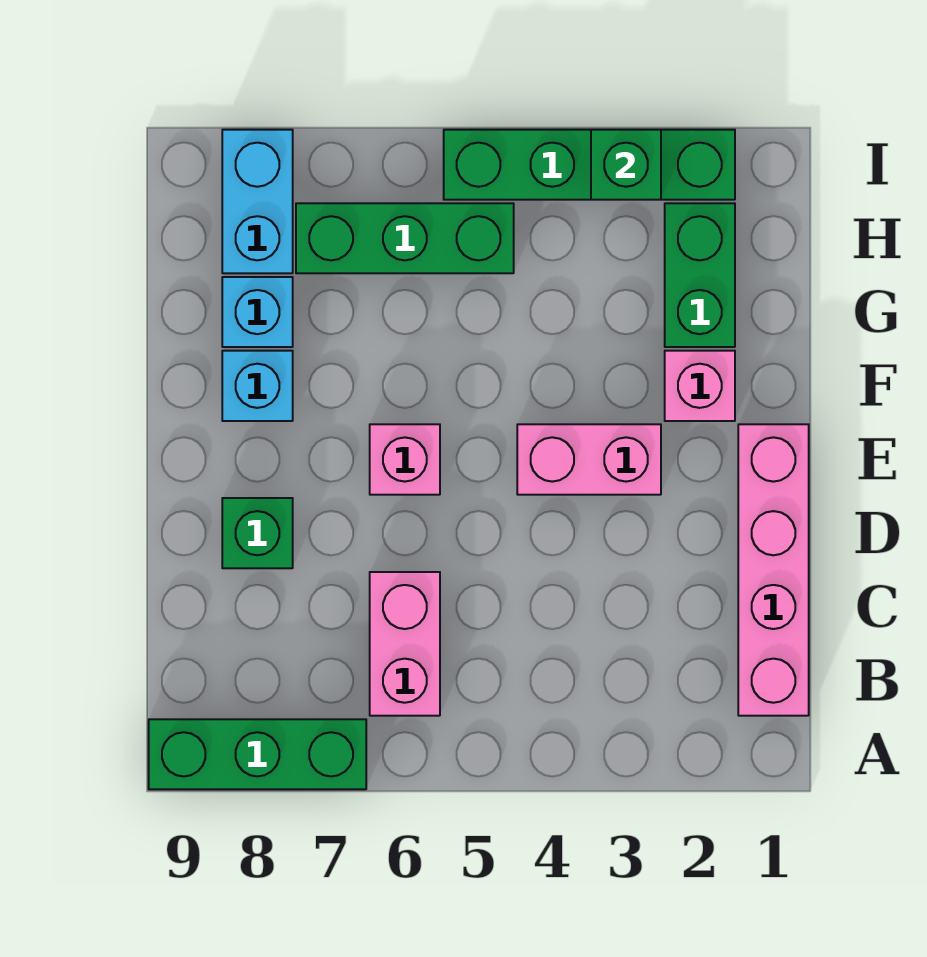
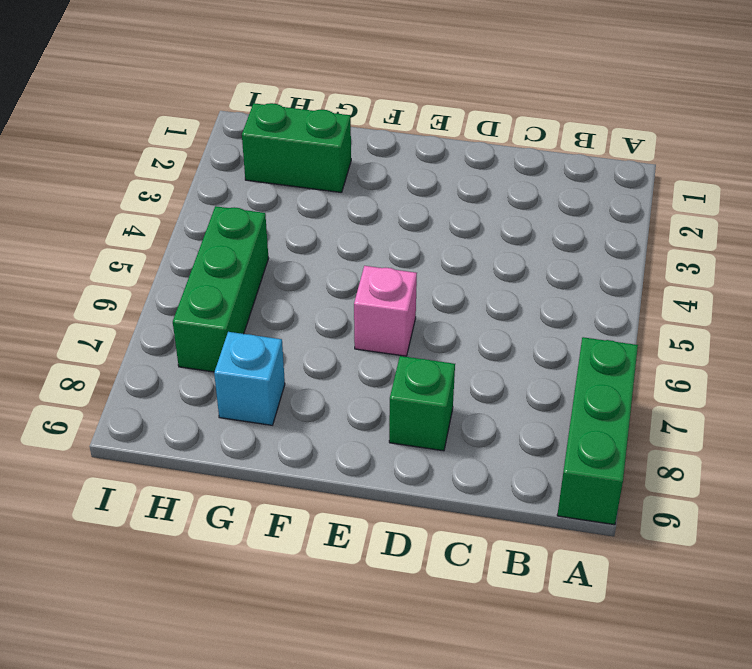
none -> pink 1x4 brick [738,424,809,716]
none -> pink 1x2 brick [370,572,440,716]
none -> pink 1x2 brick [517,424,661,495]

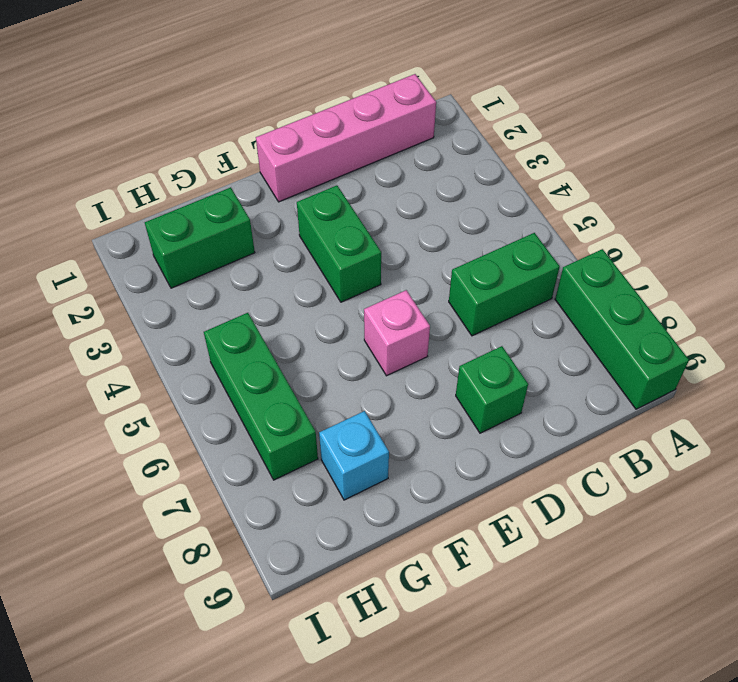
green 1x2 brick [449,233,560,336] -> pink 1x2 brick [370,572,440,716]
green 1x2 brick [297,185,381,302] -> pink 1x2 brick [517,424,661,495]
none -> pink 1x1 brick [665,351,735,421]
none -> cyan 1x1 brick [222,351,293,421]
none -> cyan 1x2 brick [222,130,293,273]

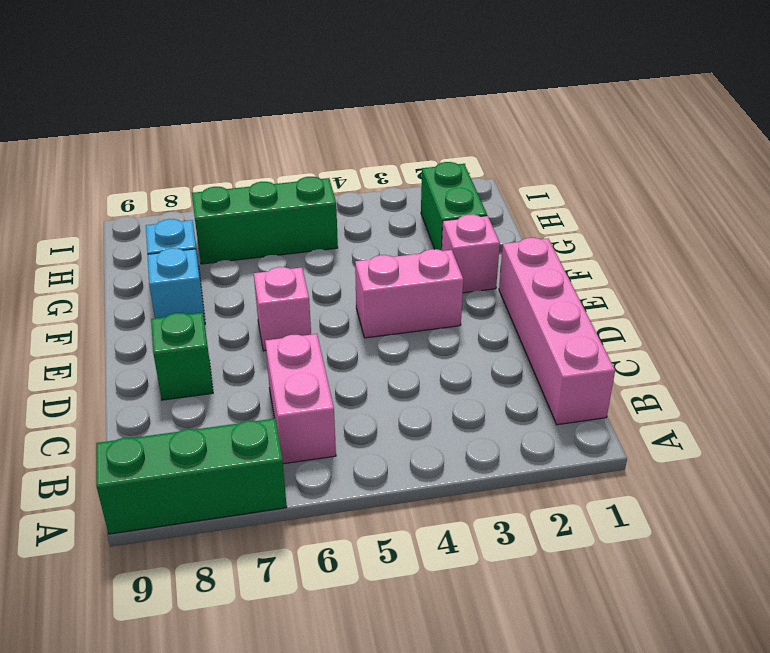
none -> cyan 1x2 brick [222,130,293,273]
none -> green 1x4 brick [444,130,735,200]
none -> green 1x1 brick [591,130,661,200]

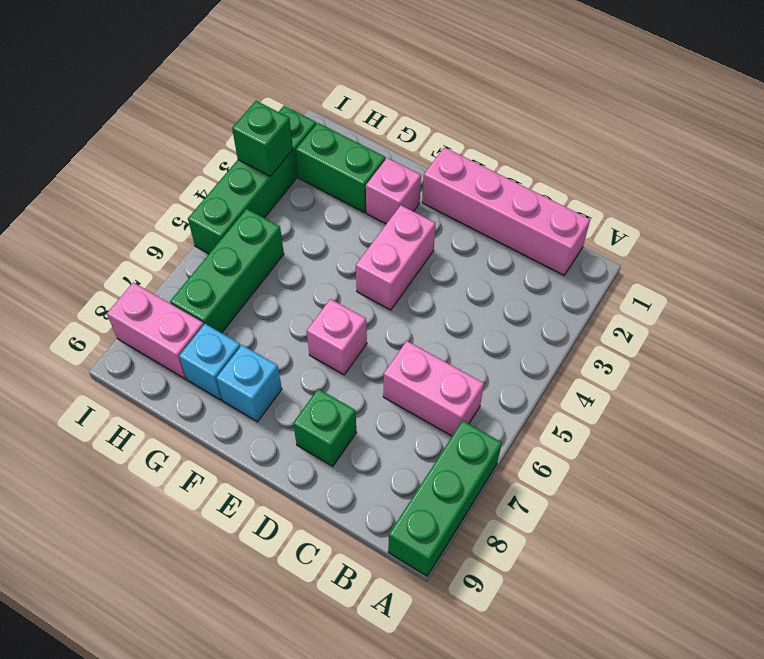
pink 1x2 brick [107,282,204,379] -> cyan 1x2 brick [222,130,293,273]

